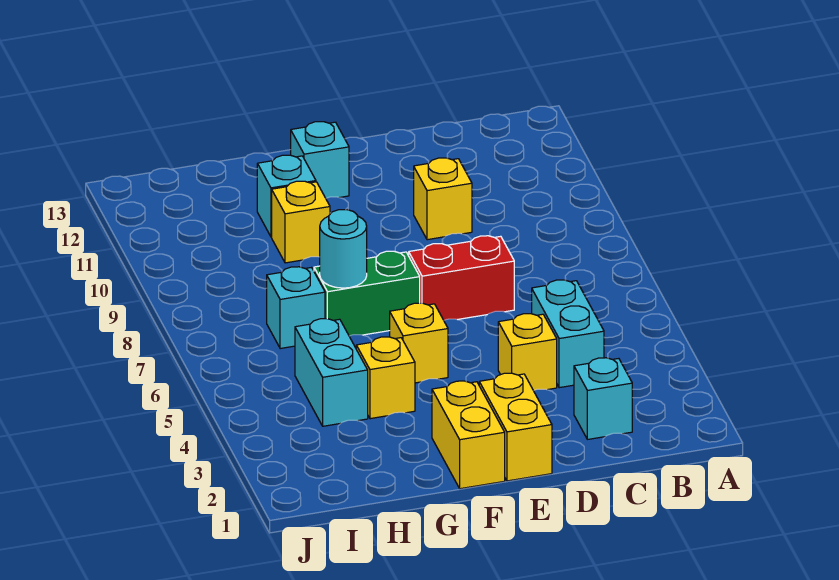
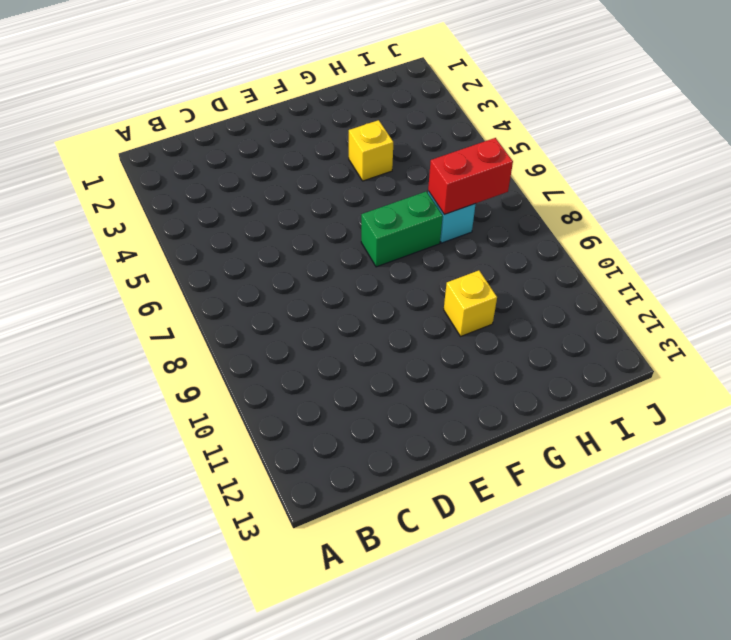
red 1x2 brick [428,138,513,215] -> red 1x2 brick moved to [409,236,514,320]
none -> cyan 1x1 brick [574,358,632,439]
none -> cyan 1x2 brick [532,280,604,388]
none -> yellow 1x1 brick [498,314,557,391]

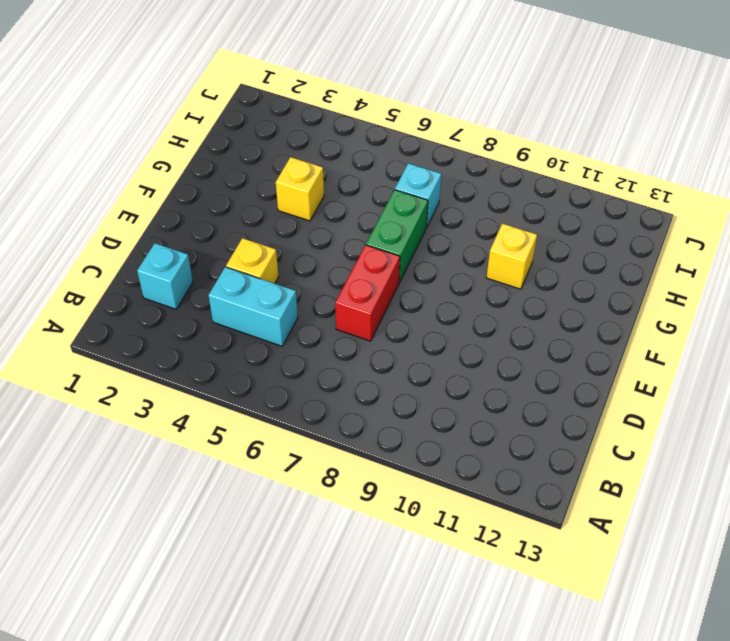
none -> yellow 1x1 brick [414,158,472,240]
none -> yellow 1x2 brick [479,373,552,481]
none -> yellow 1x2 brick [432,381,505,489]

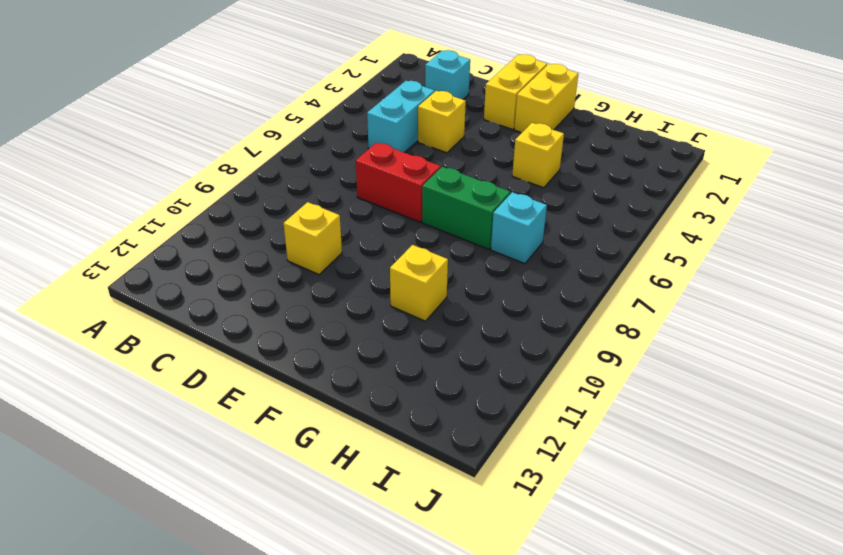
none -> yellow 1x1 brick [390,303,448,383]
none -> cyan 1x1 brick [291,122,349,198]
none -> cyan 1x1 brick [257,155,316,237]

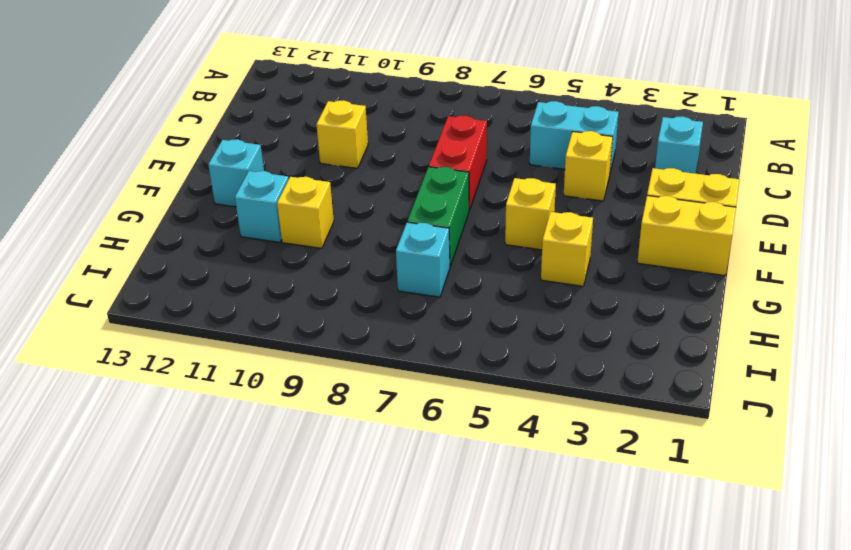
none -> cyan 1x2 brick [295,319,368,426]
none -> cyan 1x1 round brick [320,210,367,288]

